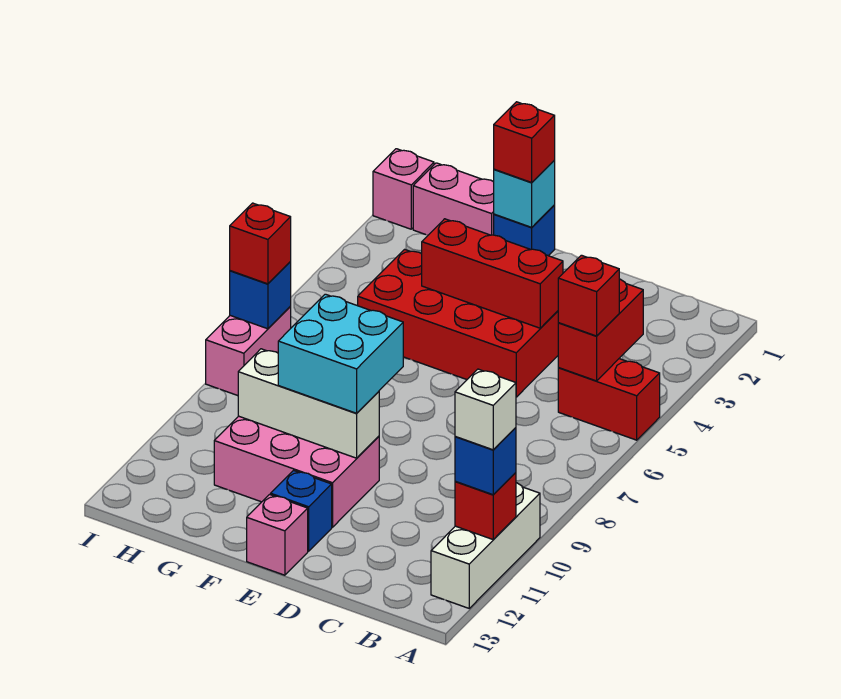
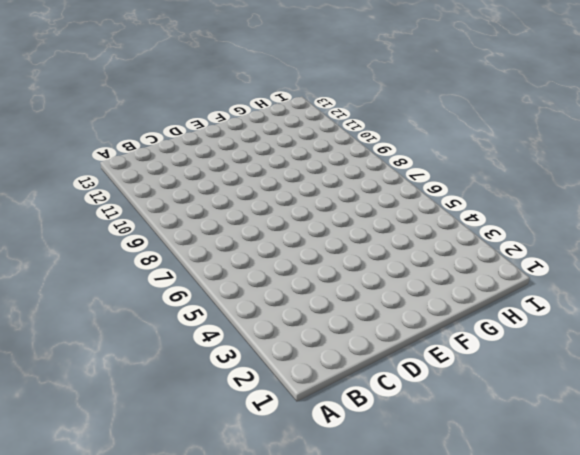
none -> red 1x2 brick [558,359,660,440]
none -> white 1x3 brick [431,483,540,608]
none -> red 2x4 brick [358,249,558,397]

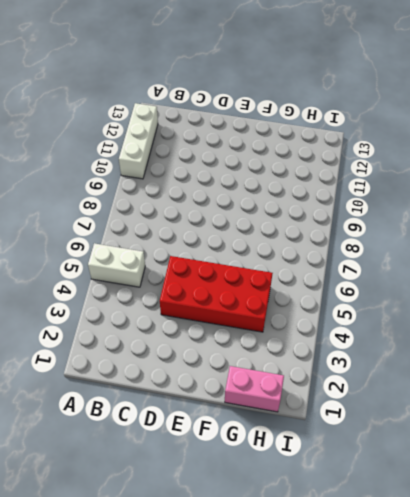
white 1x2 brick [88,243,145,287] -> red 1x2 brick [558,359,660,440]
none -> pink 2x3 brick [214,416,379,527]
none -> blue 1x1 brick [271,471,332,551]
none -> pink 1x1 brick [247,495,308,575]

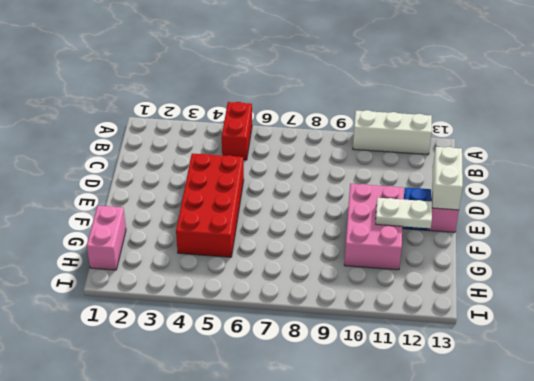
white 1x2 brick [432,147,463,210] -> none
white 1x2 plate [376,198,432,228] -> none
none -> blue 1x1 brick [494,205,555,256]
none -> pink 1x1 brick [373,149,434,229]
none -> pink 1x2 brick [206,307,291,396]

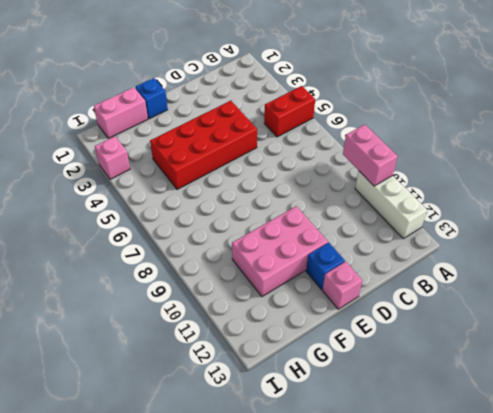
pink 1x2 brick [343,125,398,186] -> pink 1x2 brick moved to [206,307,291,396]
pink 1x1 brick [95,136,130,179] -> pink 1x1 brick moved to [373,149,434,229]
none -> red 1x1 brick [455,473,516,540]
none -> red 1x2 brick [558,279,643,381]
none -> red 1x3 brick [422,219,563,328]

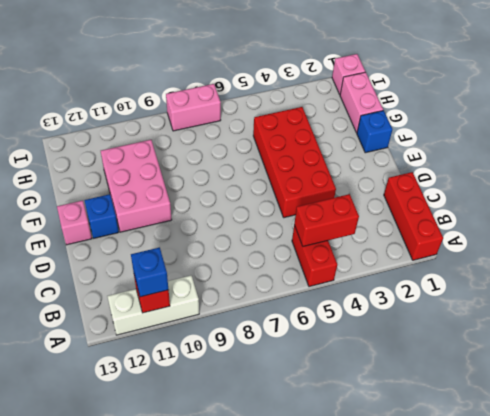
red 1x3 brick [384,172,443,260] -> red 1x3 brick moved to [422,219,563,328]
none -> white 1x3 brick [238,349,379,458]
none -> cyan 1x1 brick [494,161,555,227]
none -> blue 1x1 brick [230,262,291,329]

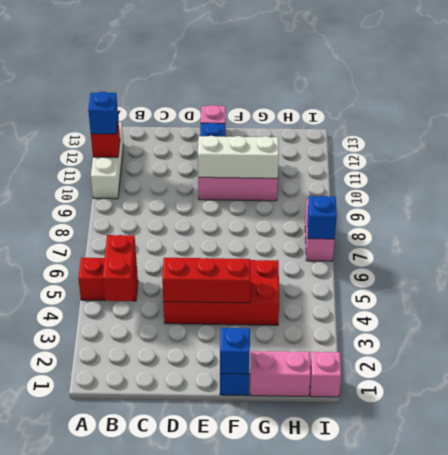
blue 1x1 brick [220,328,250,374] -> cyan 1x1 brick [494,161,555,227]
none -> red 1x1 brick [558,255,619,336]
none -> cyan 2x2 brick [278,294,403,413]
none -> red 1x1 brick [494,102,555,182]

